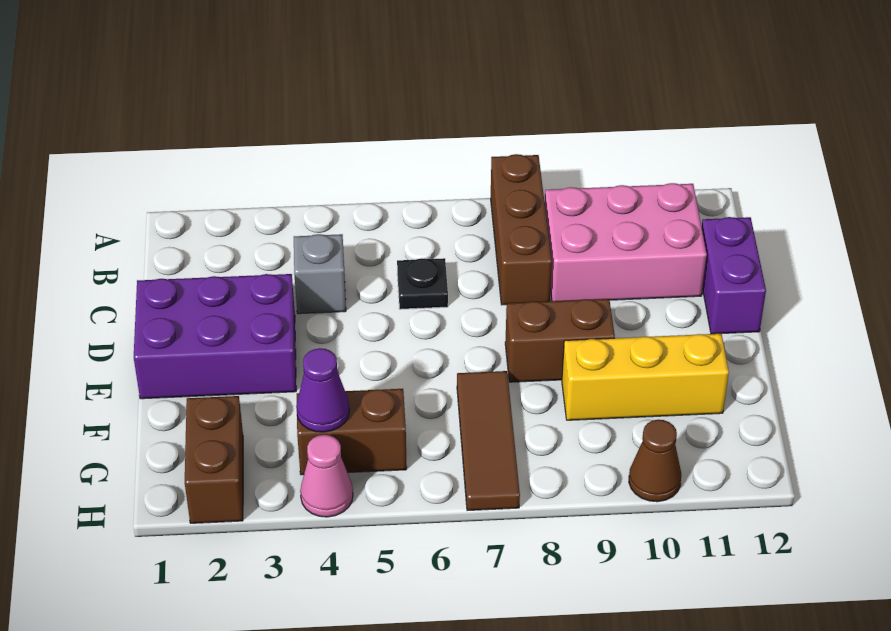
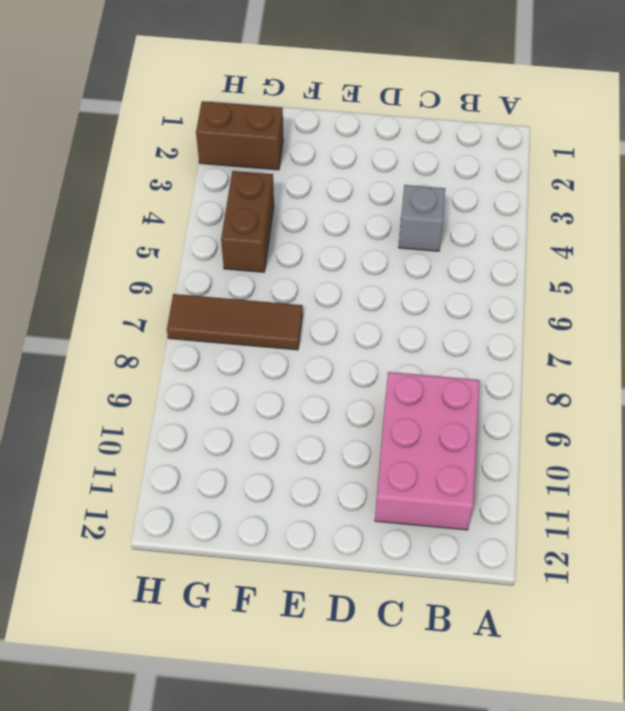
none -> brown 1x3 brick [491,154,552,305]
none -> black 1x1 plate [397,258,448,309]
none -> purple 1x2 brick [702,217,766,334]

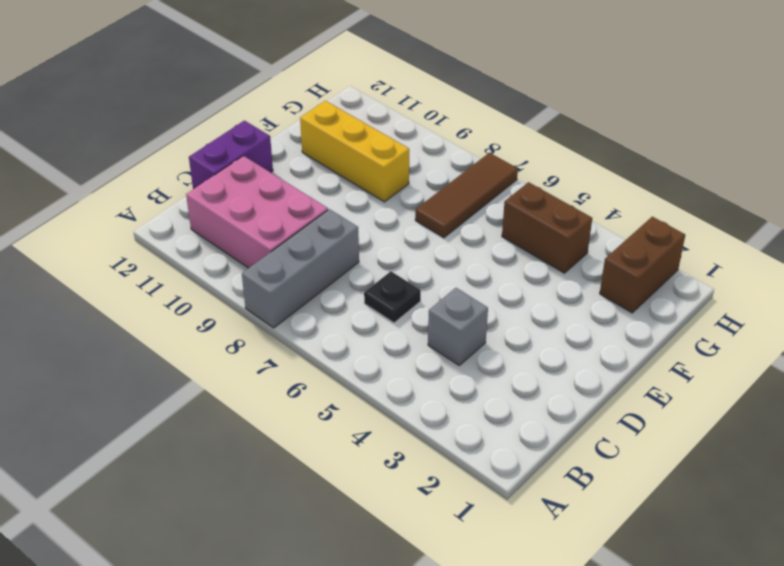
grey 1x3 brick [242,209,359,328] -> brown 1x3 brick [491,154,552,305]
none -> purple 2x3 brick [134,274,296,399]
none -> brown 1x2 brick [505,299,615,382]
none -> pink 1x1 cone [300,435,353,517]

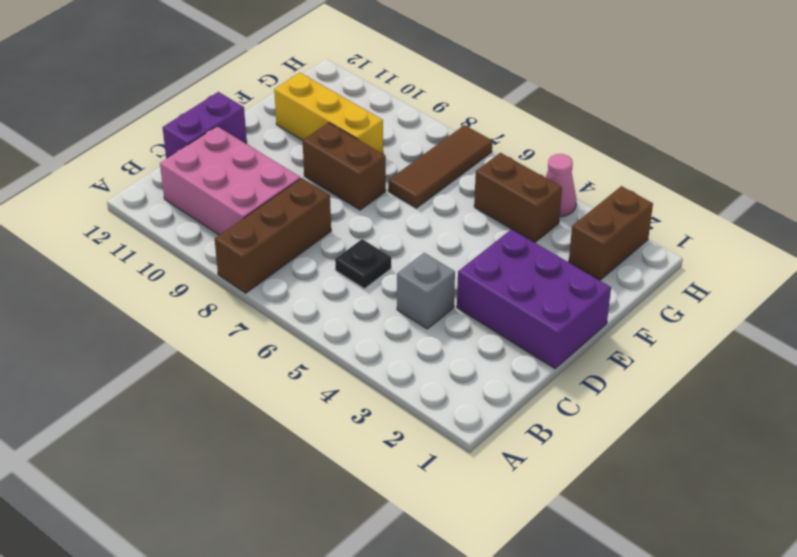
none -> brown 1x1 cone [629,420,681,502]
none -> purple 1x1 cone [296,348,349,432]

